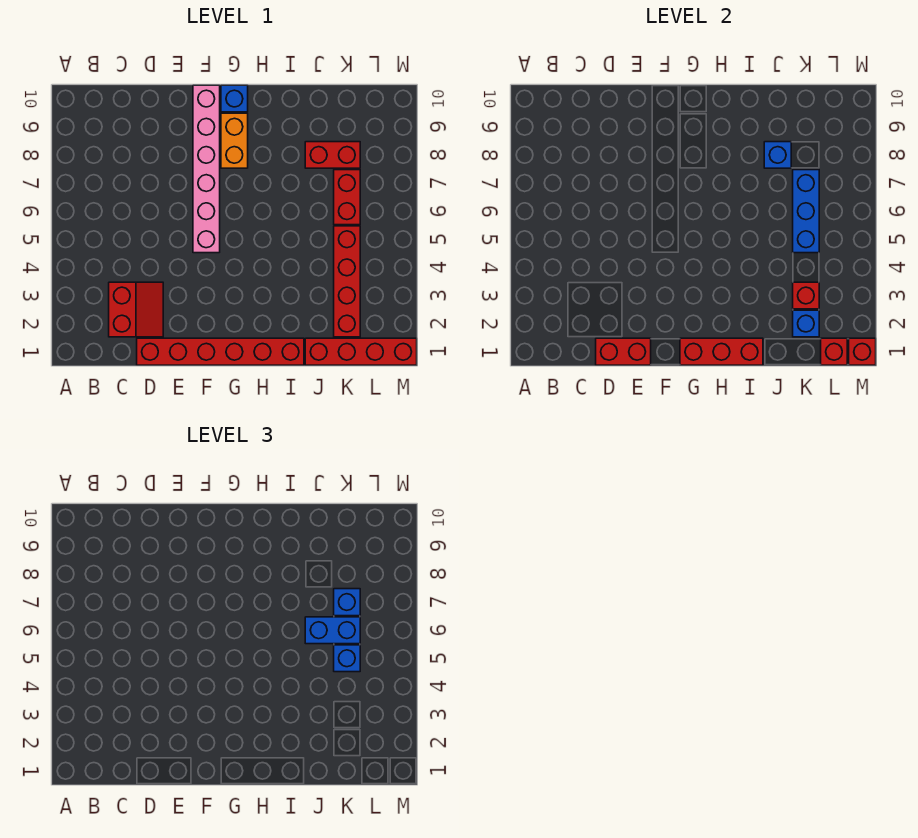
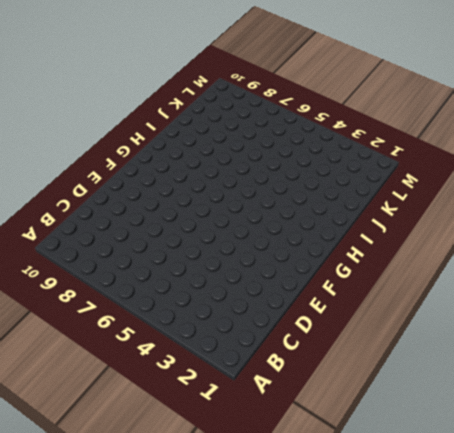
none -> red 2x2 slope [109,282,163,337]
none -> red 1x6 brick [137,338,304,365]
none -> pink 1x6 brick [193,85,220,253]

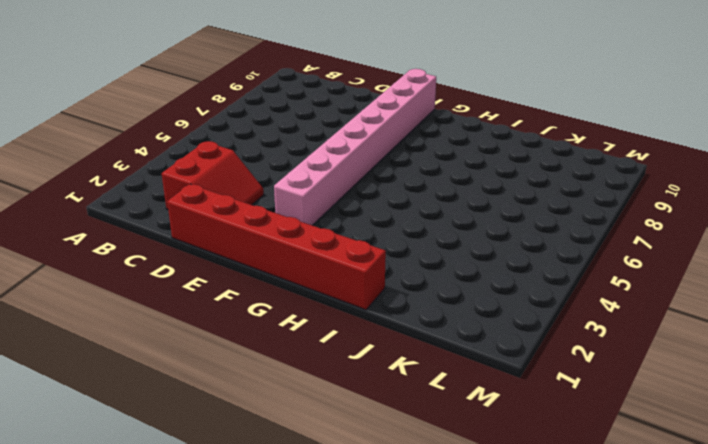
pink 1x8 brick [274,69,436,225] -> pink 1x6 brick [193,85,220,253]
none -> orange 1x2 brick [221,113,248,168]
none -> blue 1x1 brick [221,85,248,112]
none -> red 1x4 brick [305,338,417,365]

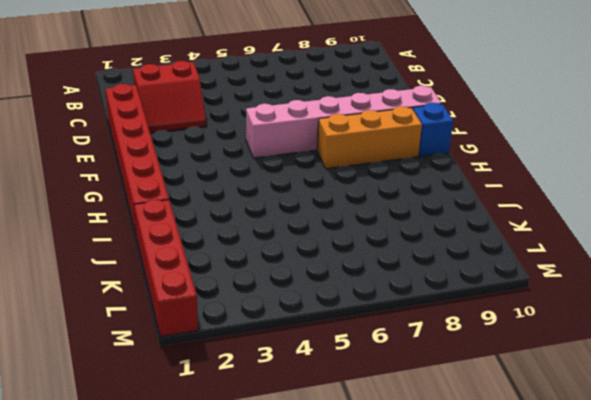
orange 1x3 brick [317,106,422,169] -> orange 1x2 brick [221,113,248,168]
none -> red 1x2 brick [305,142,360,168]
none -> red 1x4 brick [334,226,360,337]
none -> red 1x2 brick [334,170,360,225]

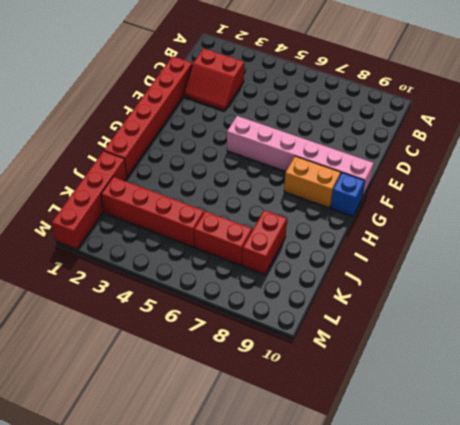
none -> red 1x2 brick [596,338,651,365]
none -> red 1x3 brick [680,338,763,365]
none -> blue 1x1 brick [764,142,791,168]

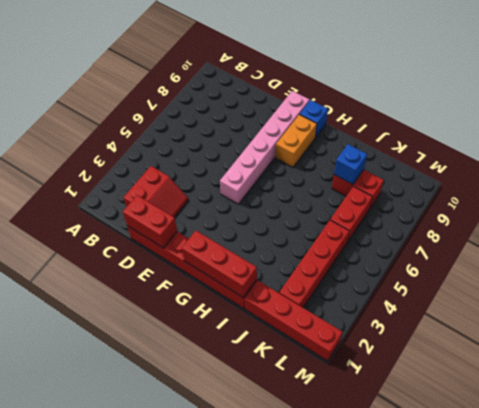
none -> blue 1x1 brick [793,310,819,337]
none -> red 1x1 brick [793,282,819,309]
none -> blue 1x3 brick [793,170,819,253]

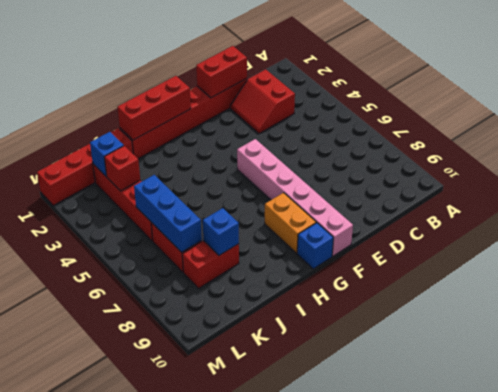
none -> red 1x1 brick [821,338,847,365]
none -> red 1x1 brick [849,338,876,365]
none -> blue 1x2 brick [305,617,360,644]

